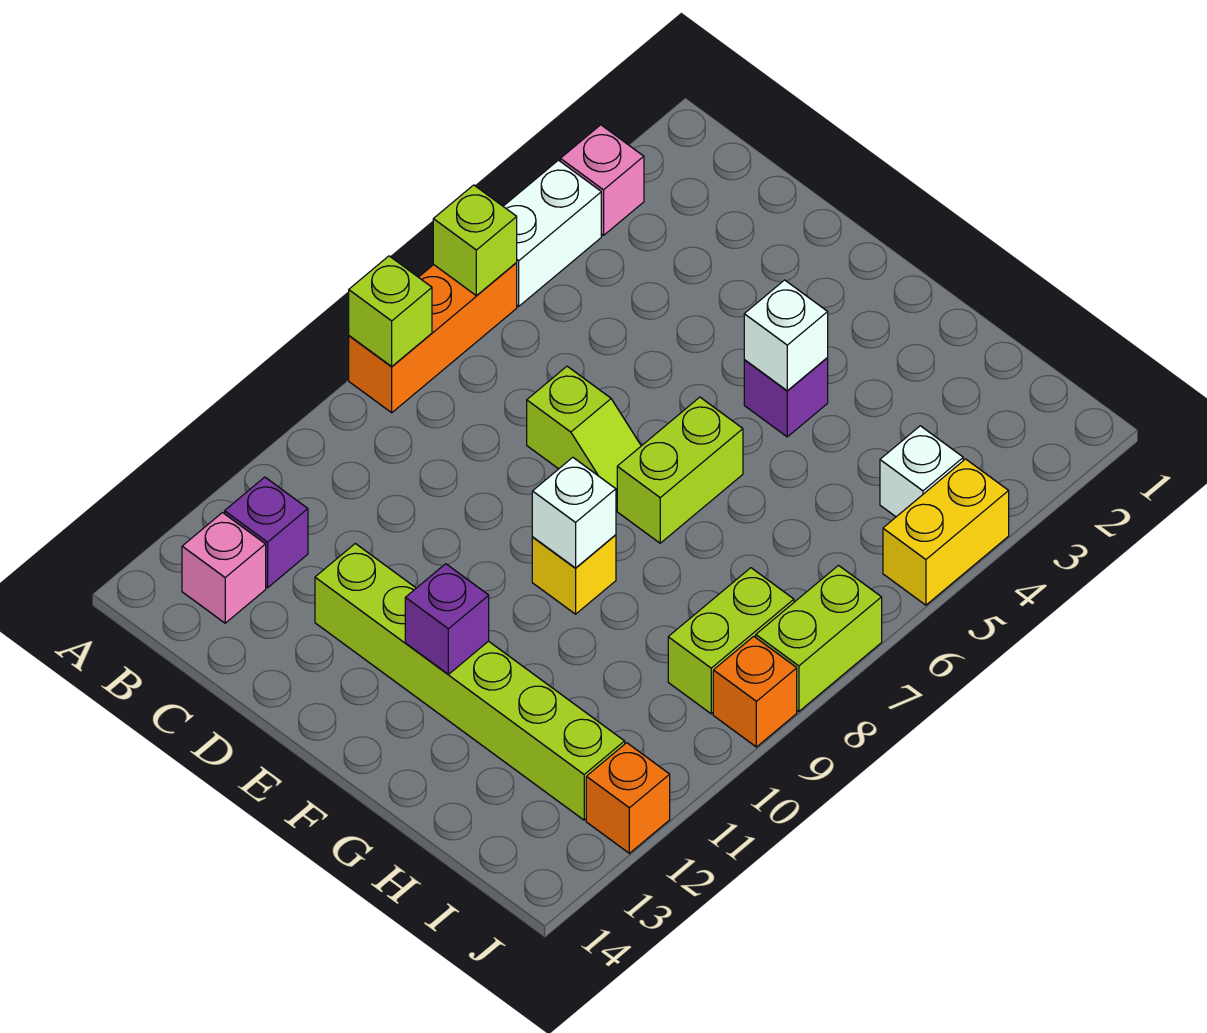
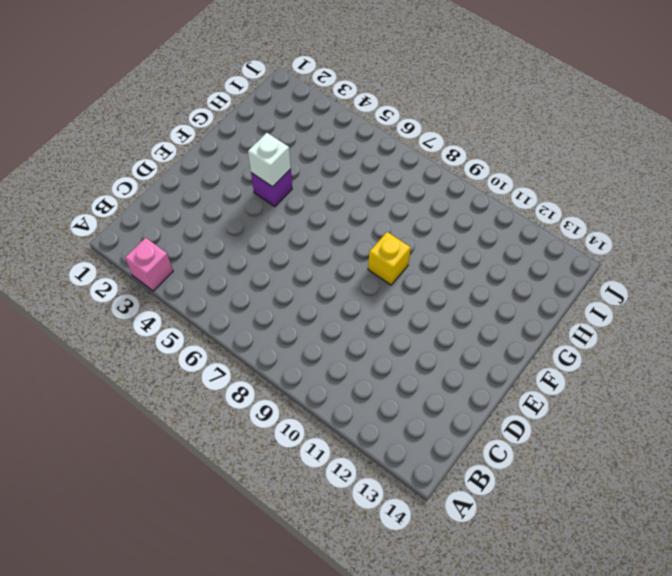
none -> white 1x2 brick [503,160,601,306]
none -> orange 1x3 brick [349,263,517,413]
none -> purple 1x1 brick [225,477,308,588]

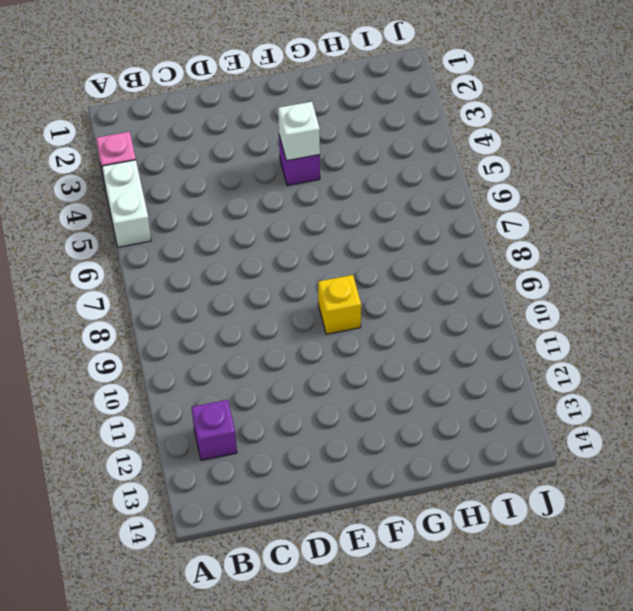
none -> orange 1x3 brick [349,263,517,413]
none -> pink 1x1 brick [182,513,266,623]
none -> lime 1x2 slope [527,366,641,509]

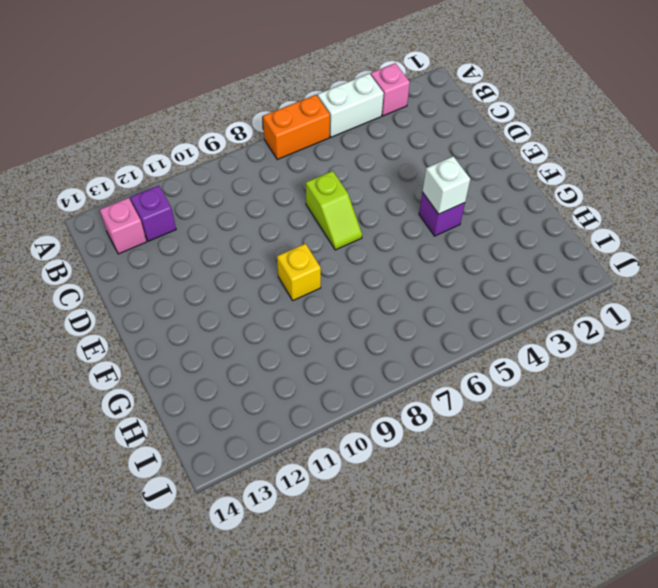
orange 1x2 brick [263,95,330,159] -> orange 1x3 brick [349,263,517,413]
none -> lime 1x6 brick [315,543,625,820]
none -> lime 1x2 brick [617,397,743,543]
none -> white 1x1 brick [880,426,963,517]

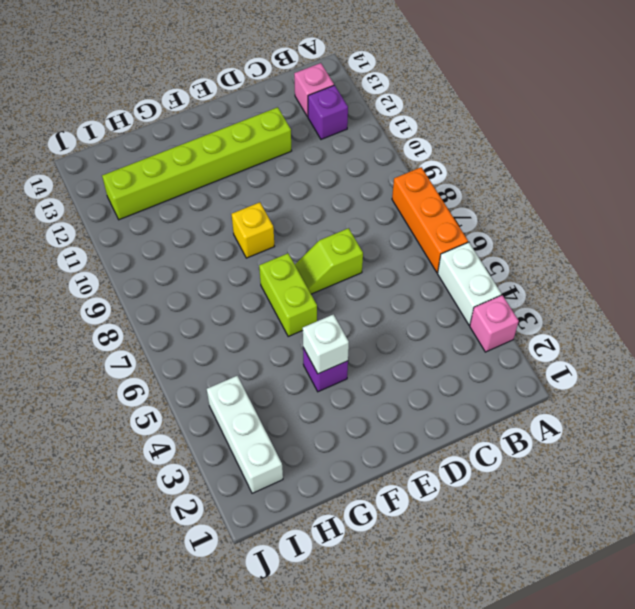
white 1x3 brick [207,376,283,493] -> white 1x1 brick [880,426,963,517]
none -> lime 1x2 brick [668,568,794,714]
none -> yellow 1x2 brick [883,459,1009,605]
none -> lime 1x2 brick [756,566,882,712]

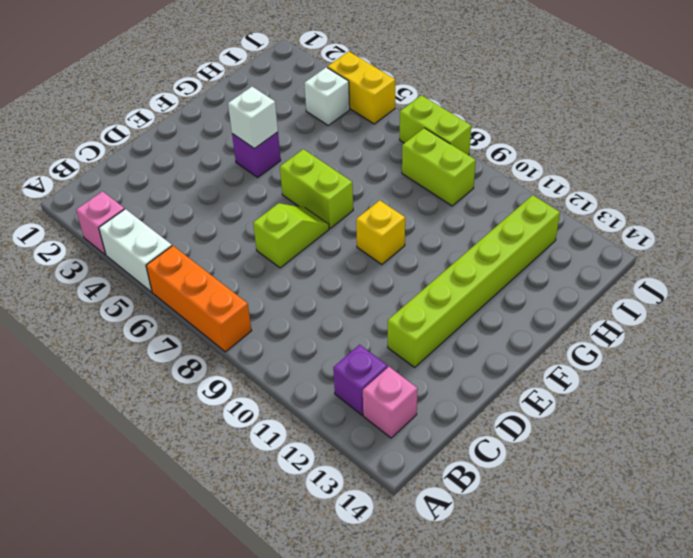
none -> orange 1x1 brick [713,636,797,747]
none -> orange 1x1 brick [586,743,670,853]
none -> lime 1x1 brick [433,185,517,296]

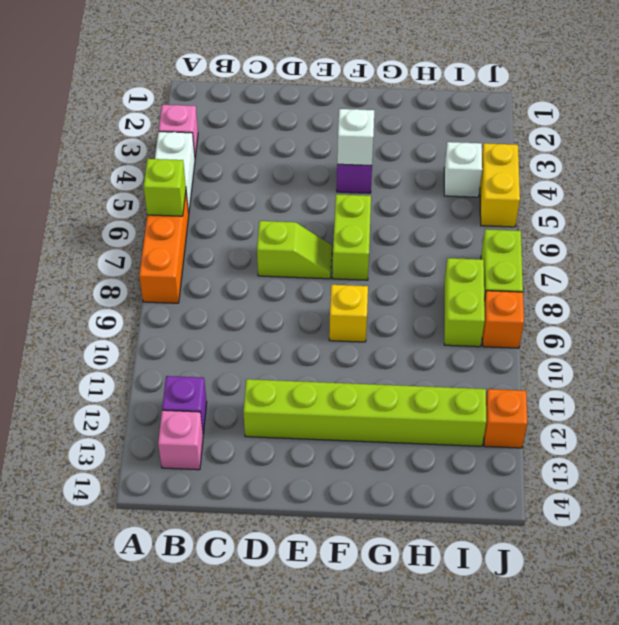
none -> lime 1x1 brick [349,256,432,366]
none -> white 1x1 brick [532,457,616,568]
none -> purple 1x1 brick [405,564,489,674]

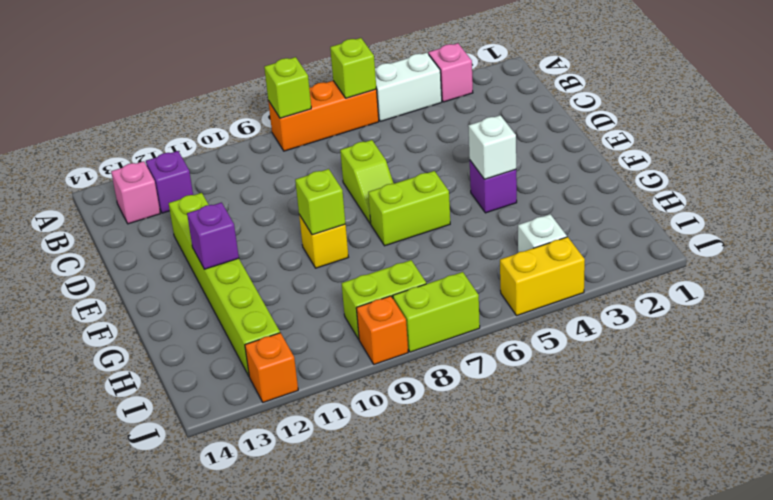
lime 1x1 brick [295,169,345,235] -> white 1x1 brick [532,457,616,568]

